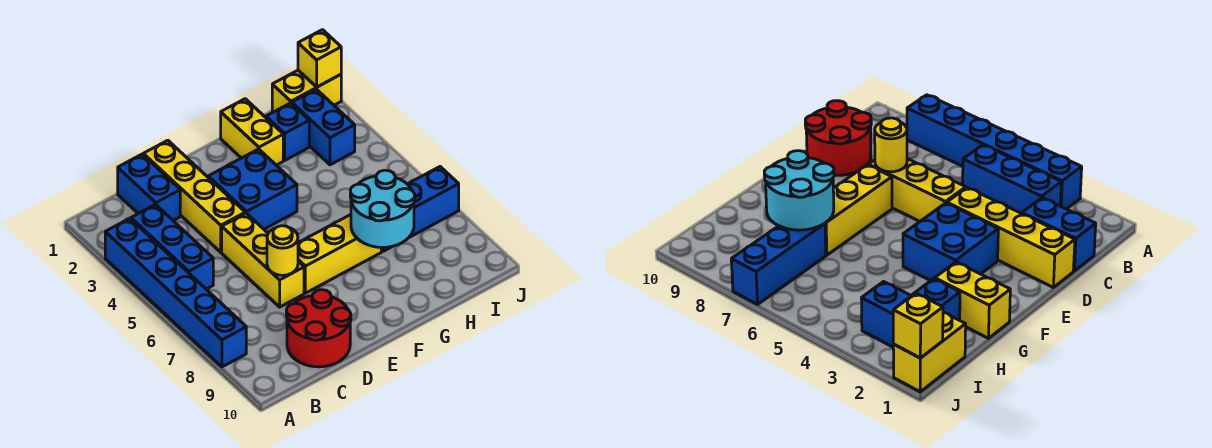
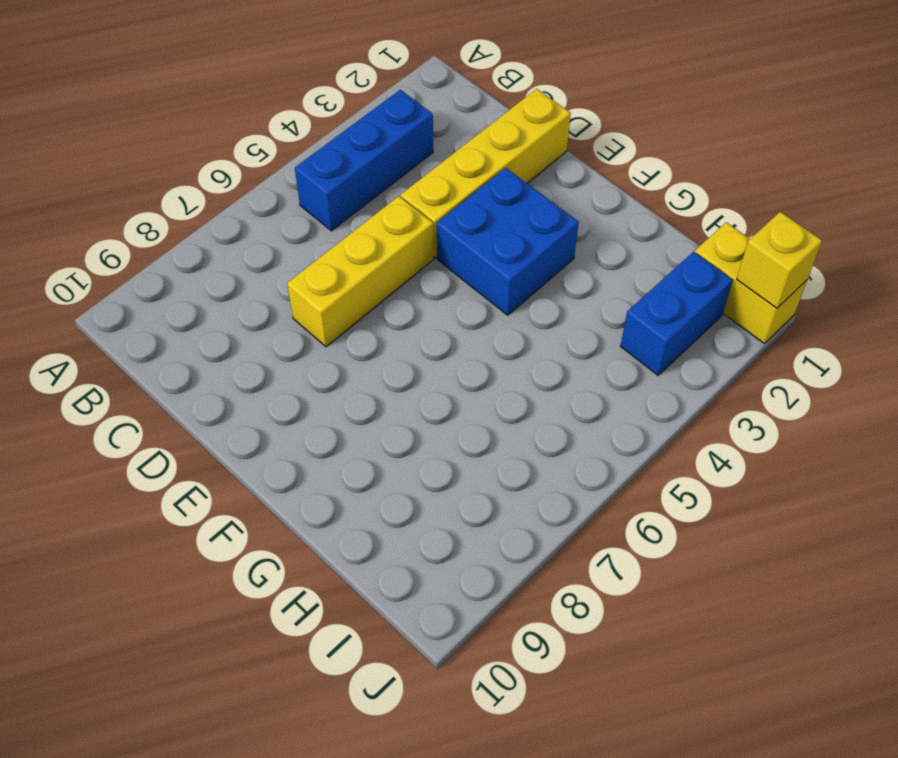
none -> blue 1x6 brick [105,218,246,367]
none -> blue 1x2 brick [118,154,180,221]
none -> red 2x2 round brick [286,290,351,367]

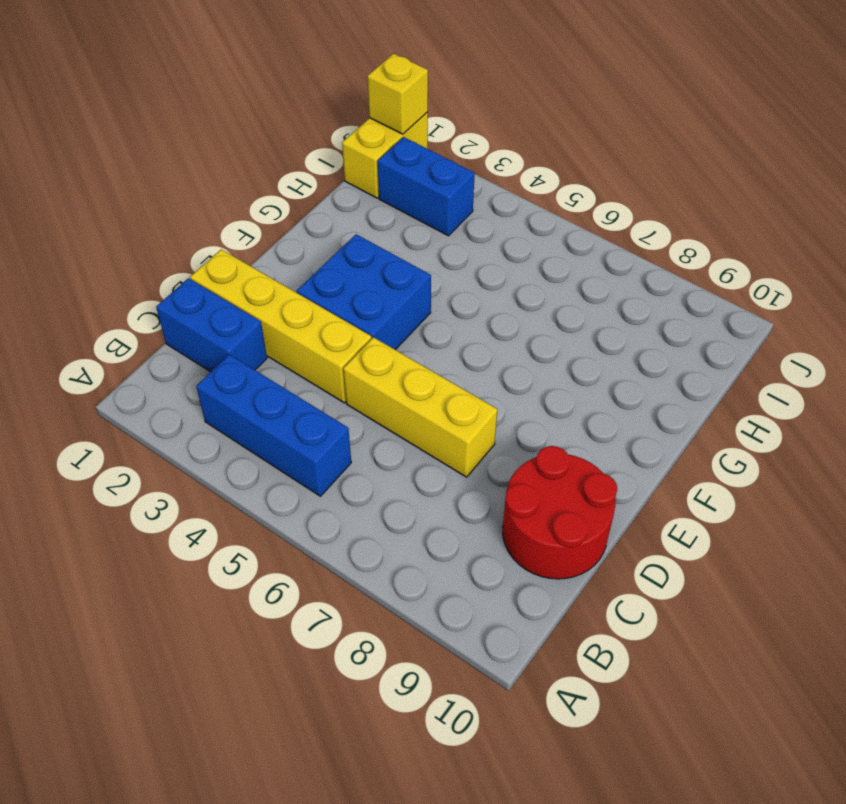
none -> blue 1x6 brick [105,218,246,367]
none -> yellow 1x3 brick [298,215,381,293]
none -> yellow 1x2 brick [221,99,283,165]

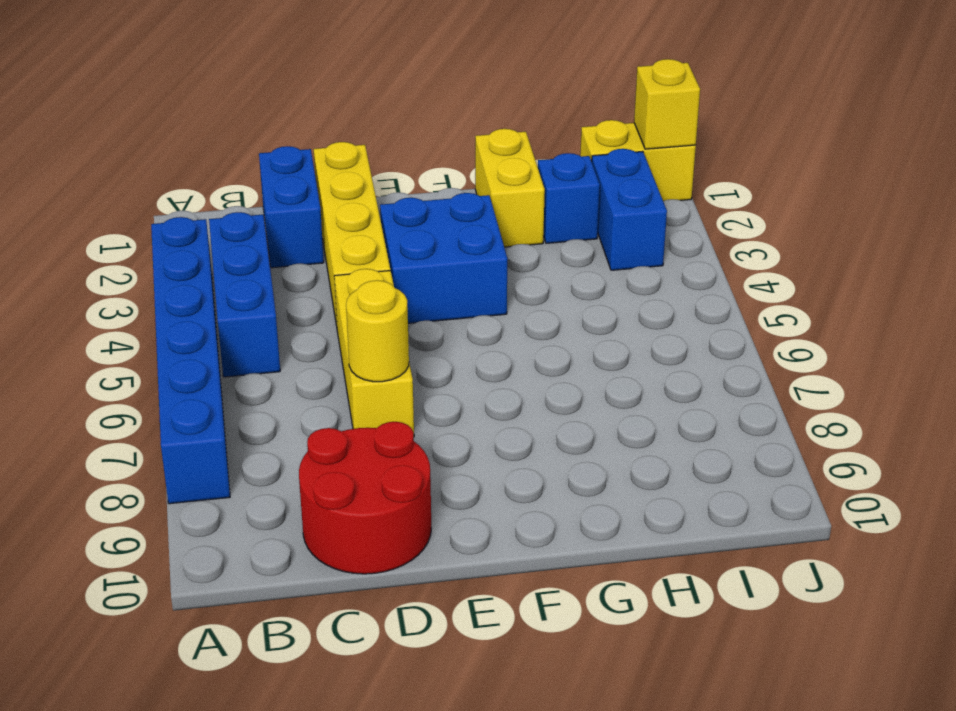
none -> yellow 1x3 brick [298,215,381,293]
none -> blue 1x3 brick [381,167,459,251]
none -> cyan 2x2 round brick [350,170,415,247]

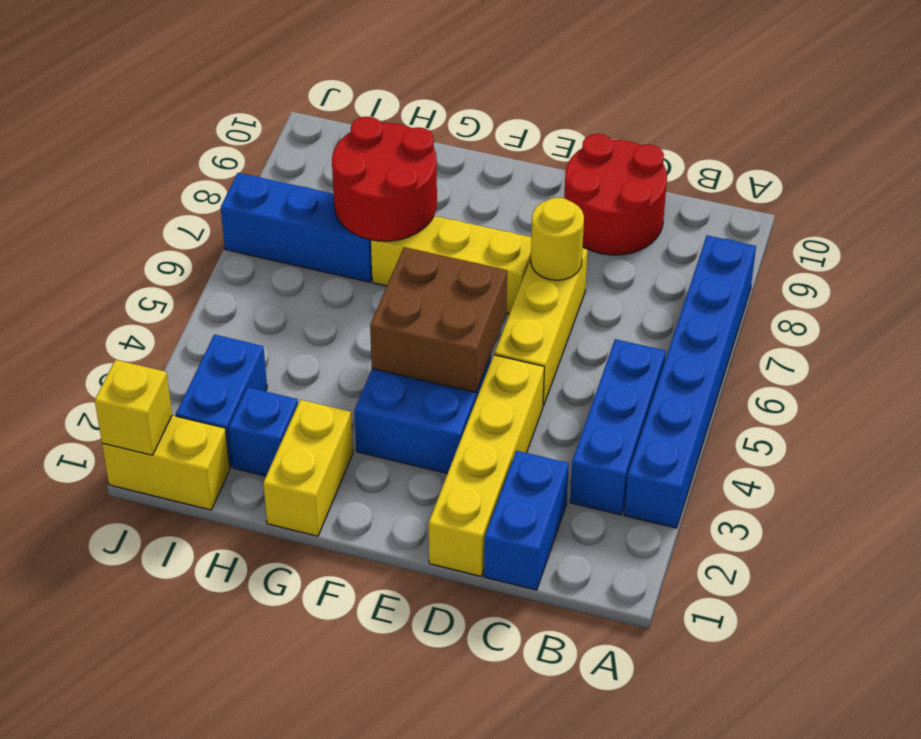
brown 2x2 brick [370,247,507,393] -> none
red 2x2 round brick [332,117,437,241] -> cyan 2x2 round brick [350,170,415,247]

